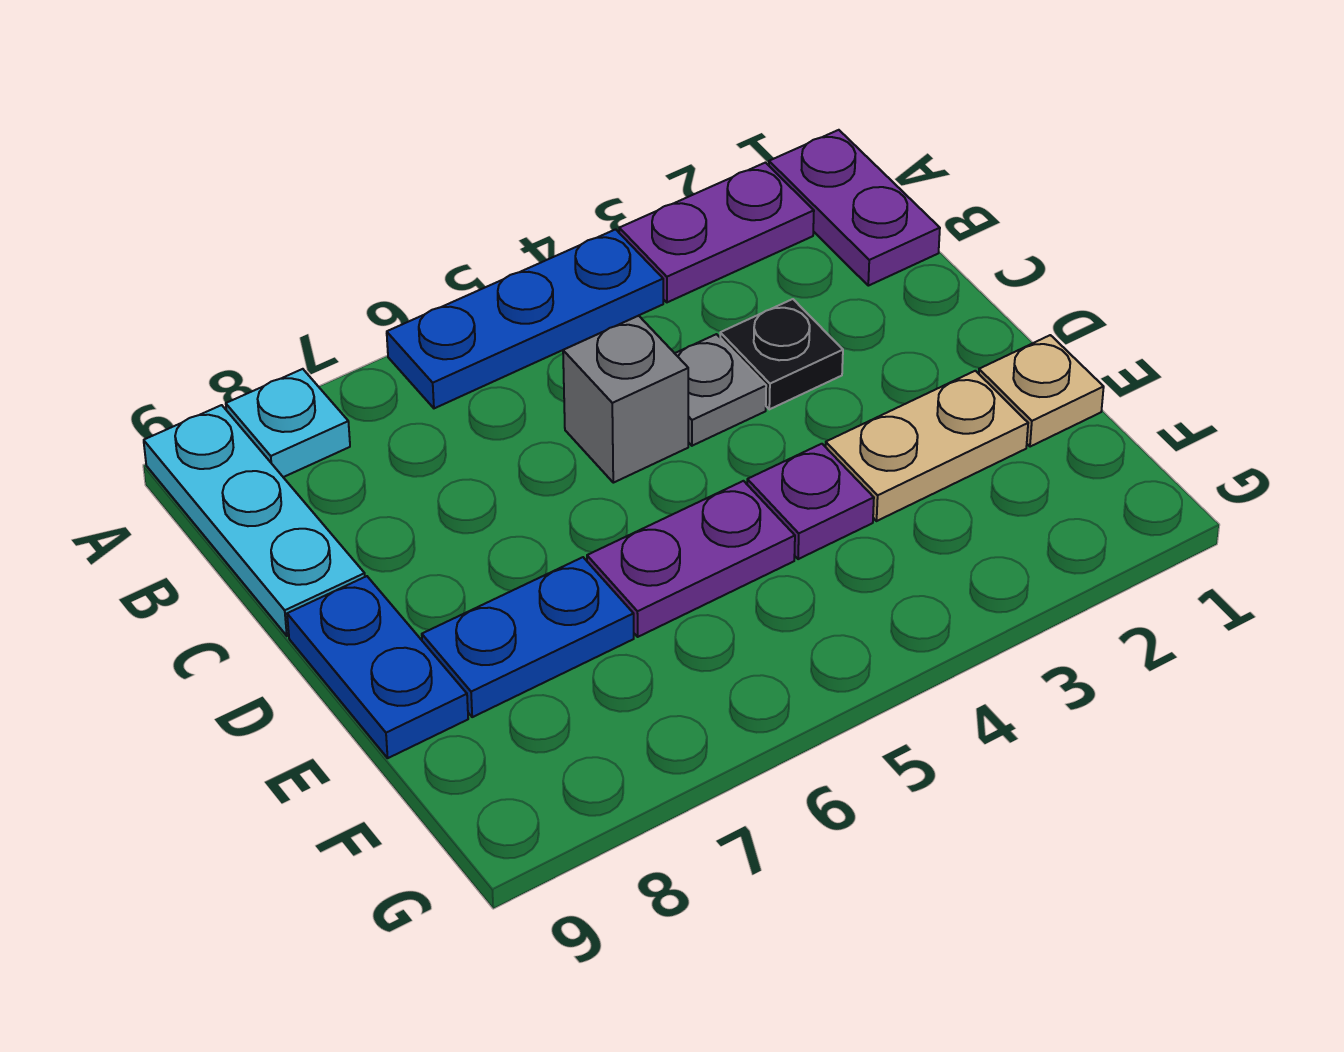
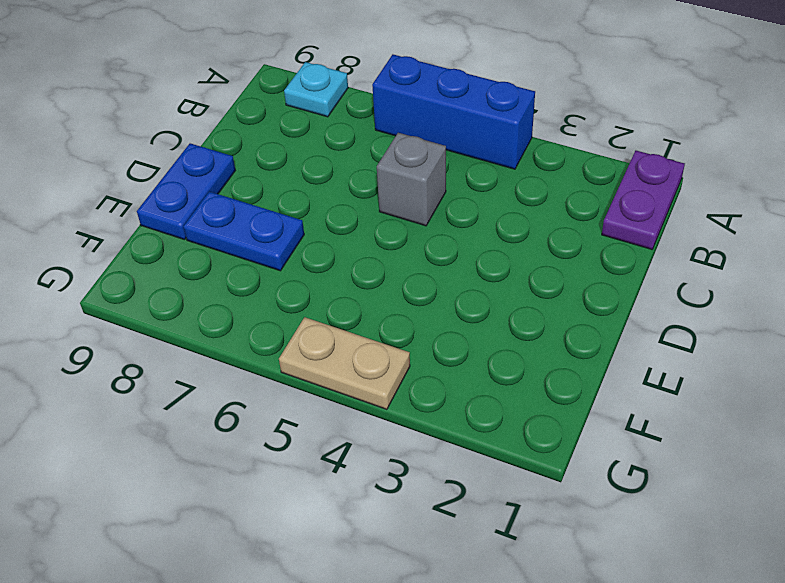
blue 1x3 brick [372,55,535,169] -> blue 1x3 plate [387,229,663,408]
tan 1x2 plate [279,317,410,409] -> tan 1x2 plate moved to [826,371,1028,521]
none -> purple 1x2 plate [619,163,814,302]
none -> cyan 1x3 plate [144,405,365,636]
none -> black 1x1 plate [720,299,843,409]

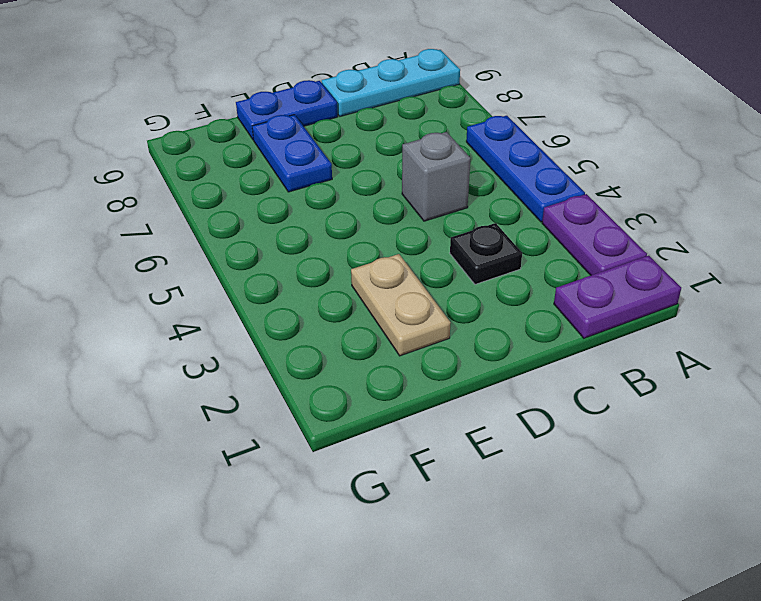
none -> cyan 1x1 plate [226,369,350,477]
none -> grey 1x1 plate [675,334,766,446]
none -> tan 1x1 plate [979,335,1104,447]

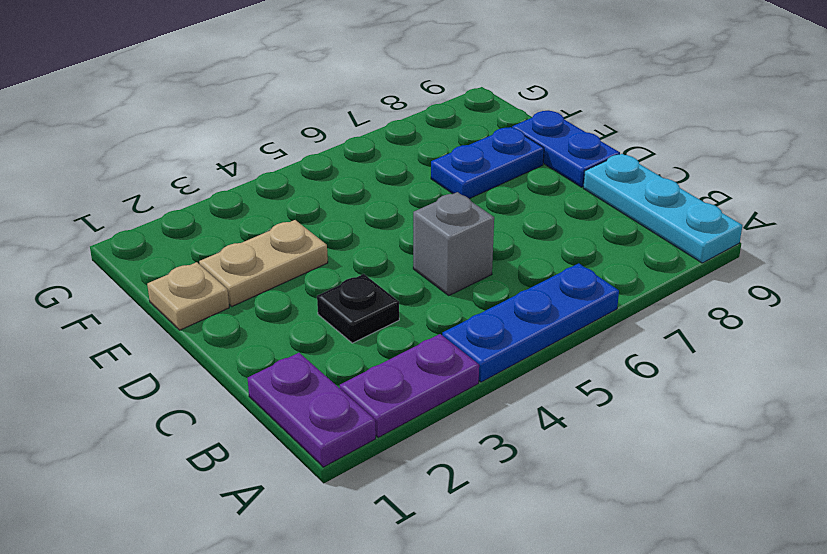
none -> cyan 1x1 plate [226,369,350,477]
none -> grey 1x1 plate [675,334,766,446]
none -> purple 1x1 plate [747,444,874,559]

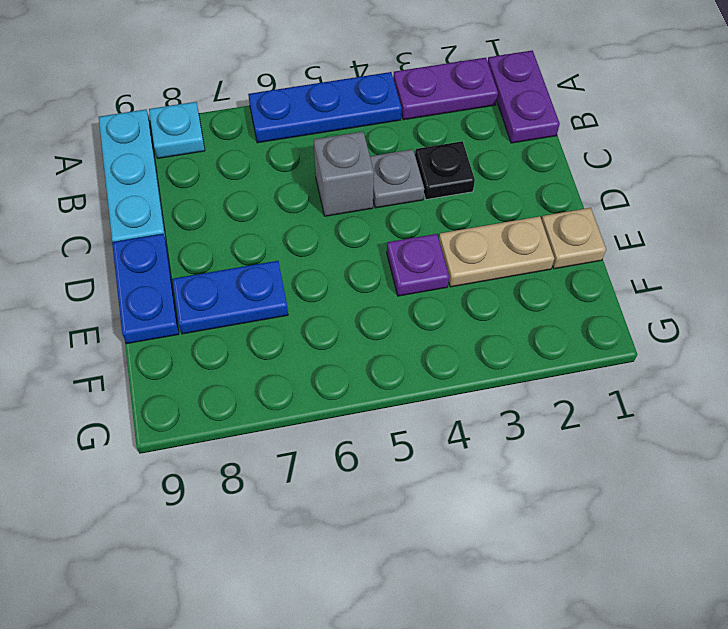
none -> purple 1x2 plate [587,481,795,637]

